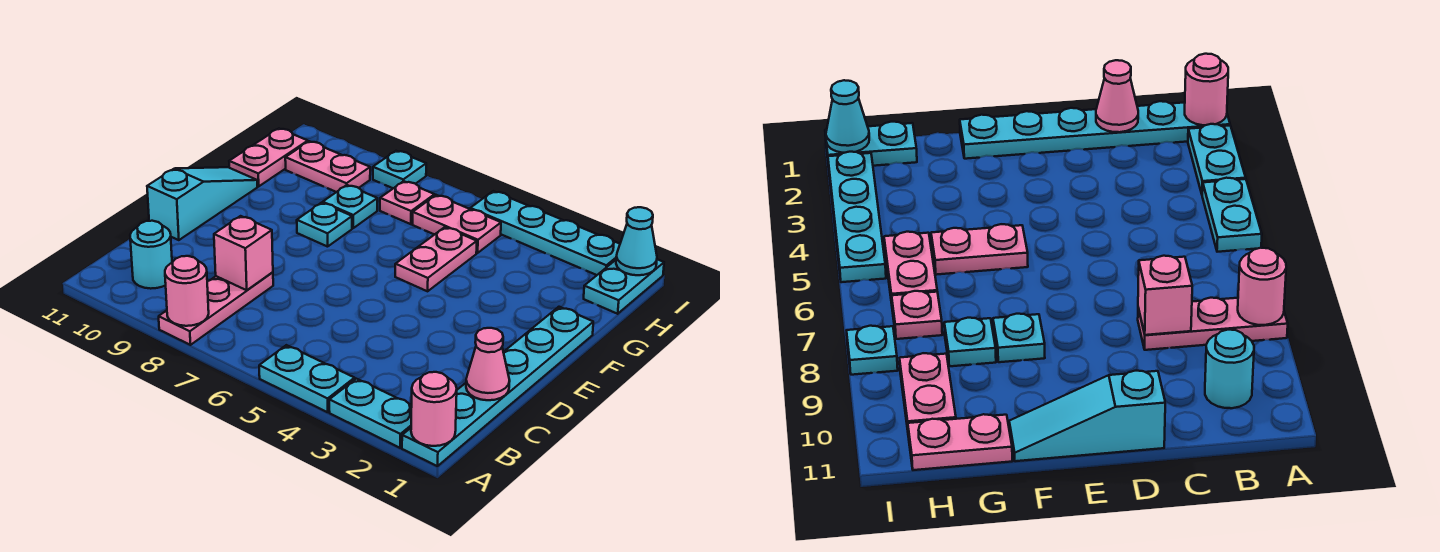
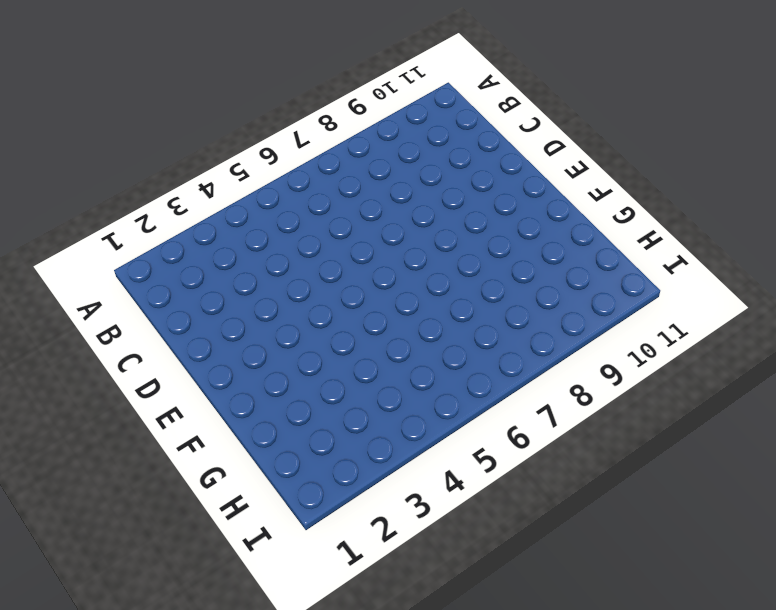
none -> cyan 1x6 plate [402,307,593,466]
none -> cyan 1x2 plate [329,379,412,448]
none -> cyan 1x2 plate [259,345,355,412]

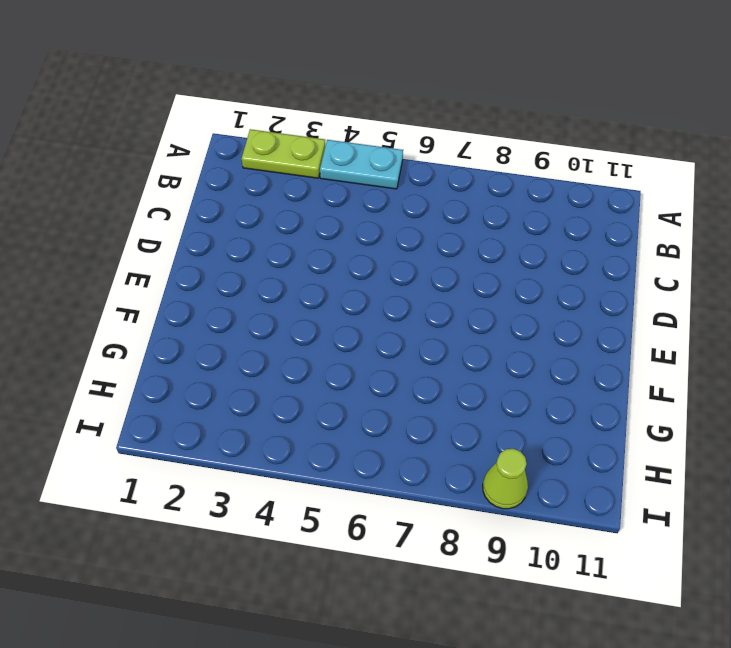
lime 1x2 plate [242,129,325,178] -> cyan 1x2 plate [329,379,412,448]
lime 1x1 cone [483,449,528,509] -> none
none -> cyan 1x6 plate [402,307,593,466]
none -> pink 1x3 plate [159,272,273,345]
none -> cyan 1x1 round brick [130,221,172,289]

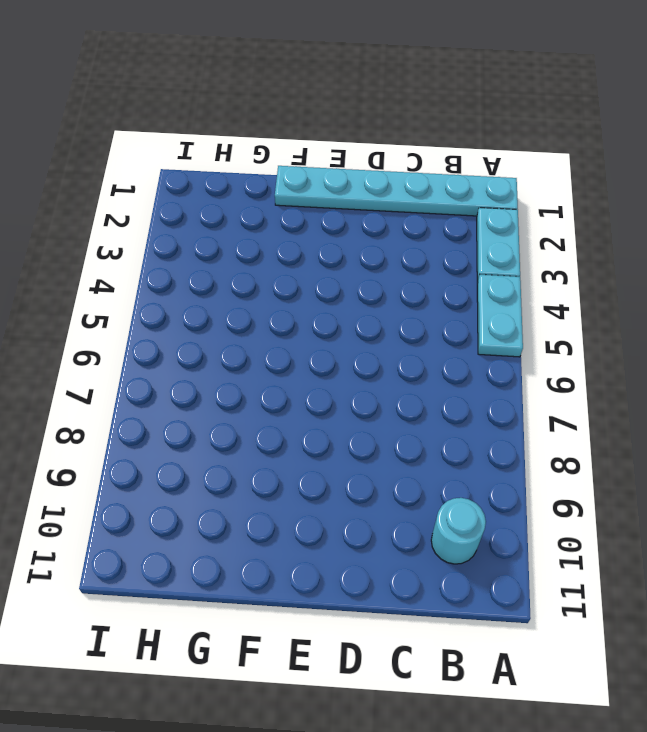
none -> pink 1x3 plate [159,272,273,345]
none -> cyan 1x3 slope [147,167,257,240]
none -> pink 1x2 plate [395,227,477,291]

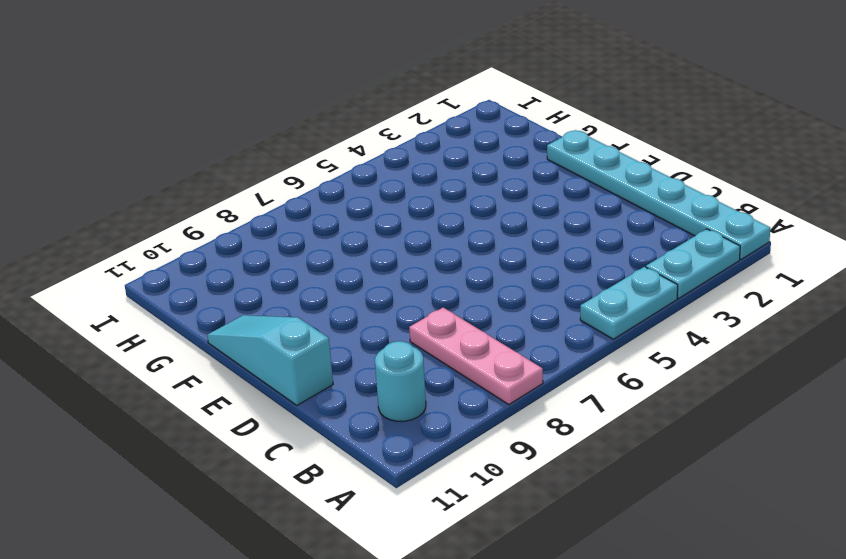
none -> pink 1x2 plate [395,227,477,291]
none -> cyan 1x1 plate [297,203,352,247]
none -> cyan 1x1 plate [323,185,377,228]

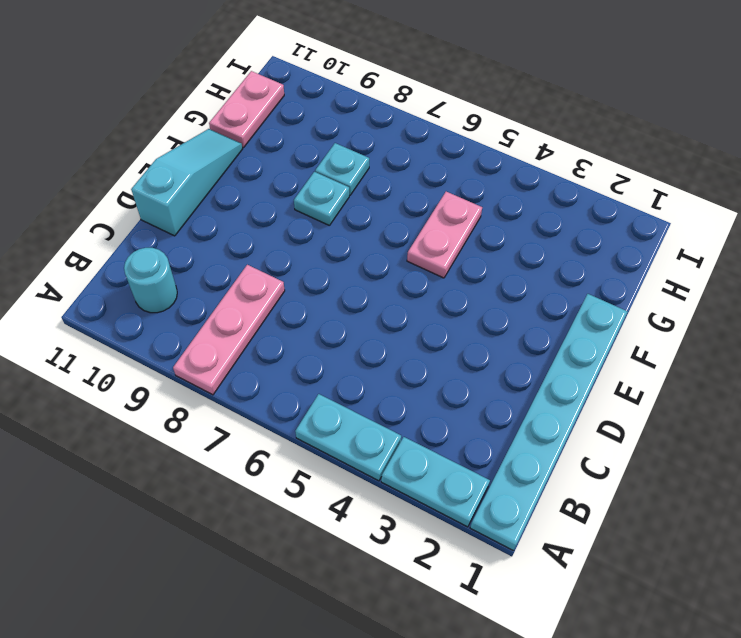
none -> cyan 1x2 plate [584,259,664,314]
none -> pink 1x2 plate [413,195,501,253]
none -> pink 1x1 plate [380,181,435,224]

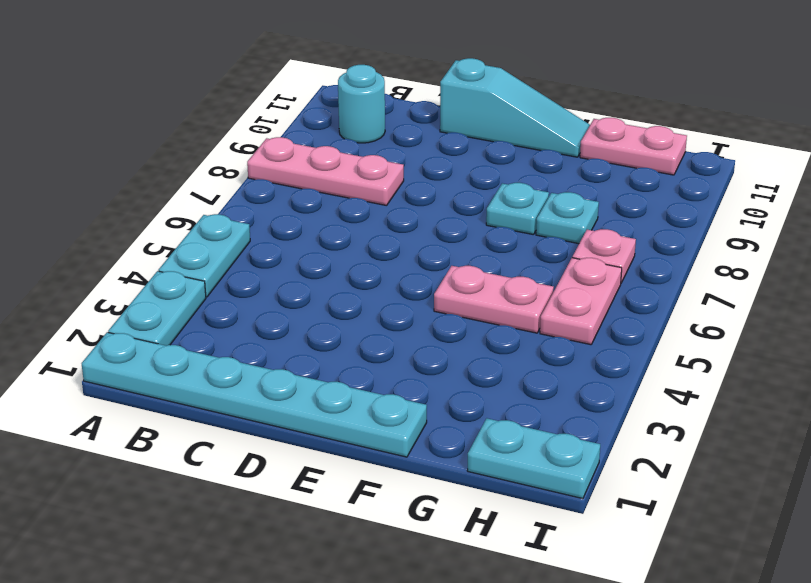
none -> pink 1x2 plate [285,141,370,192]
none -> cyan 1x4 plate [470,191,620,275]
none -> cyan 1x1 plate [373,151,426,188]

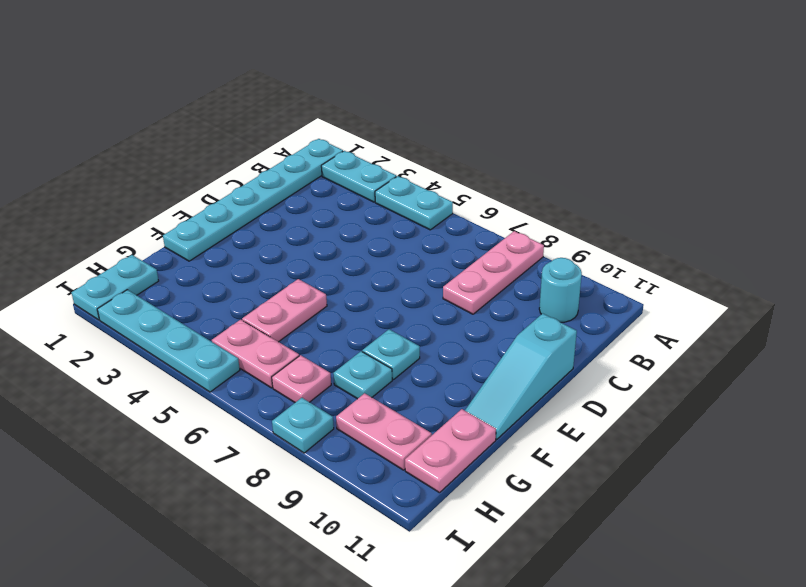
none -> pink 1x1 round brick [411,372,457,446]
none -> pink 1x1 round brick [165,256,209,326]
none -> pink 1x1 cone [466,328,510,400]

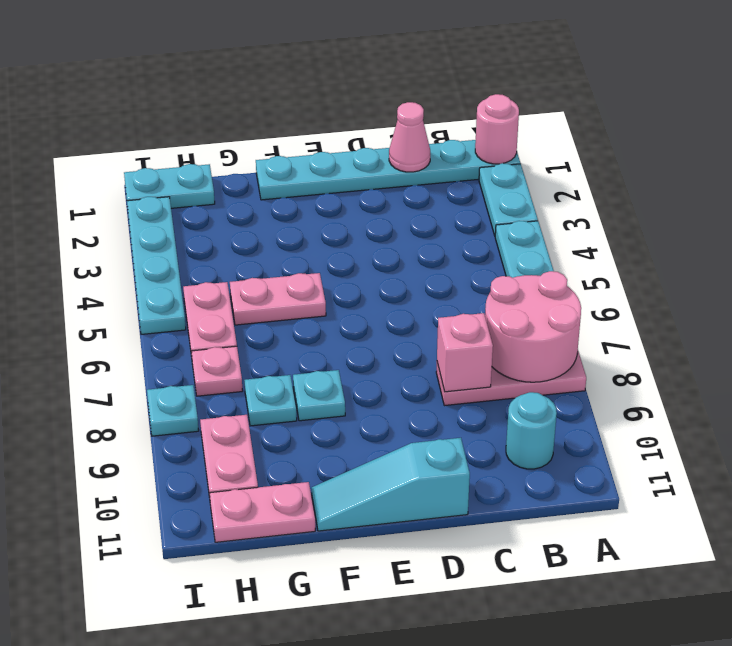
pink 2x2 round brick [485,271,581,382] -> pink 1x1 round brick [165,256,209,326]
none -> cyan 1x1 cone [616,207,657,275]

